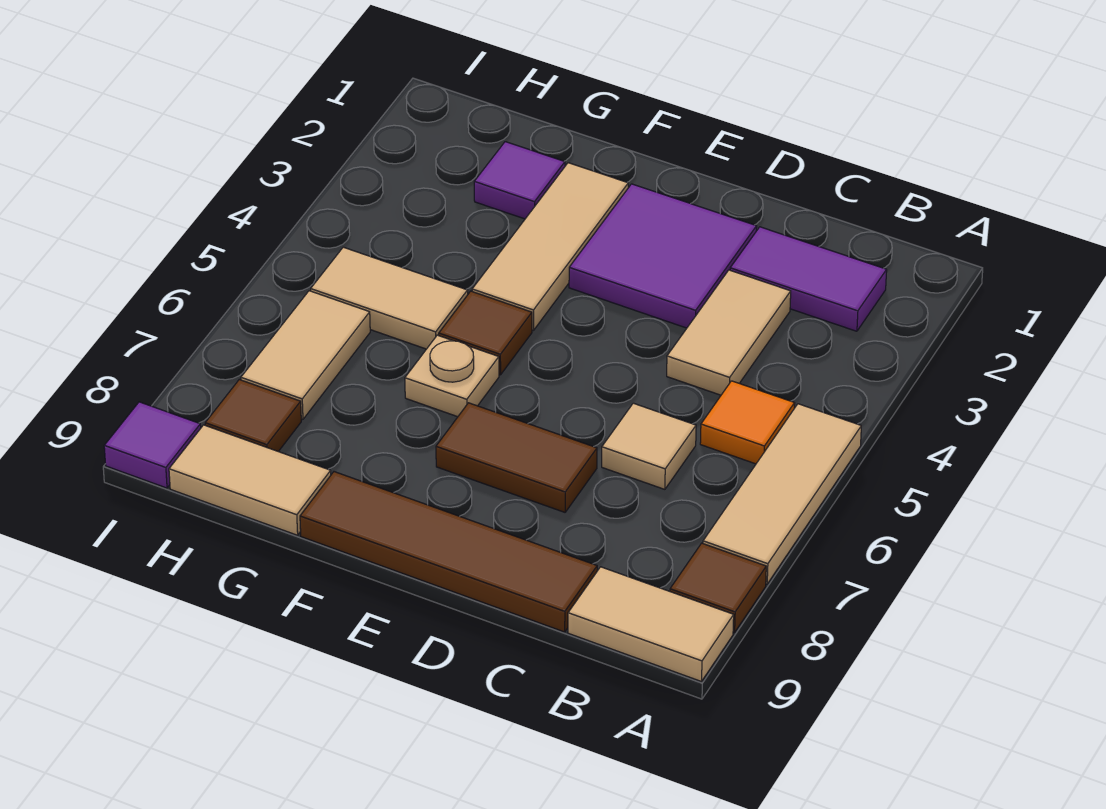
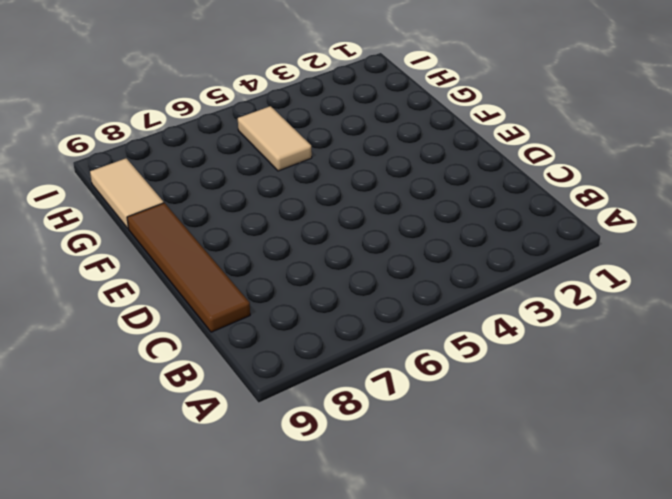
none -> tan 1x3 tile [703,404,861,584]
none -> brown 1x1 tile [670,543,766,632]
none -> tan 1x2 tile [568,567,734,682]

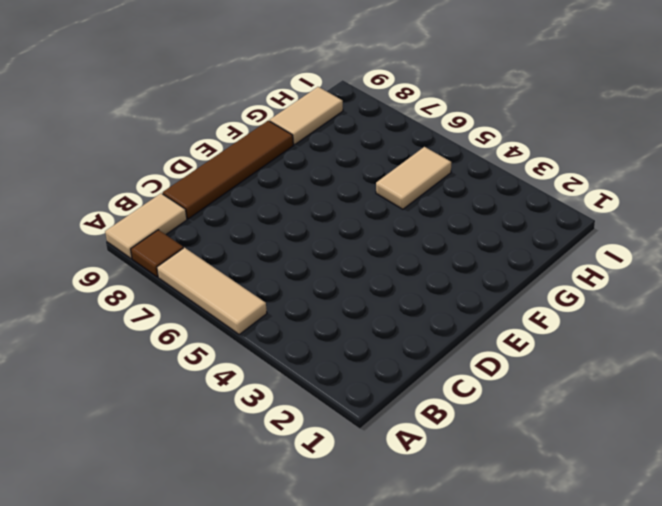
none -> purple 1x2 tile [730,227,887,331]
none -> orange 1x1 tile [700,381,795,464]
none -> tan 1x2 tile [667,270,791,395]

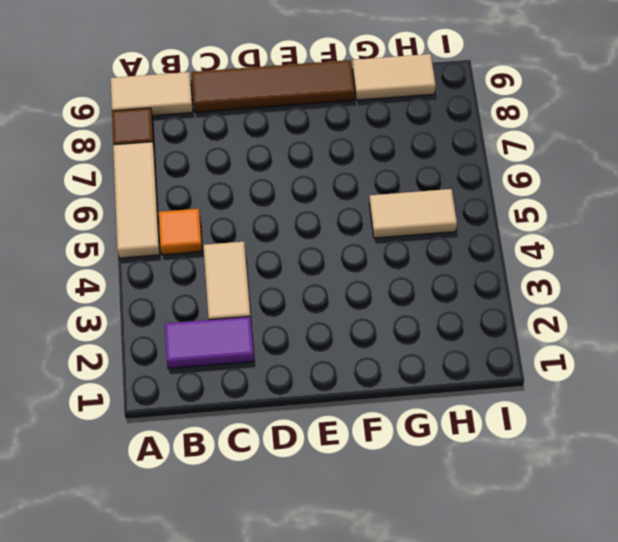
none -> tan 1x1 tile [602,403,696,489]
none -> purple 2x2 tile [569,184,757,328]
none -> brown 1x2 tile [436,403,597,512]

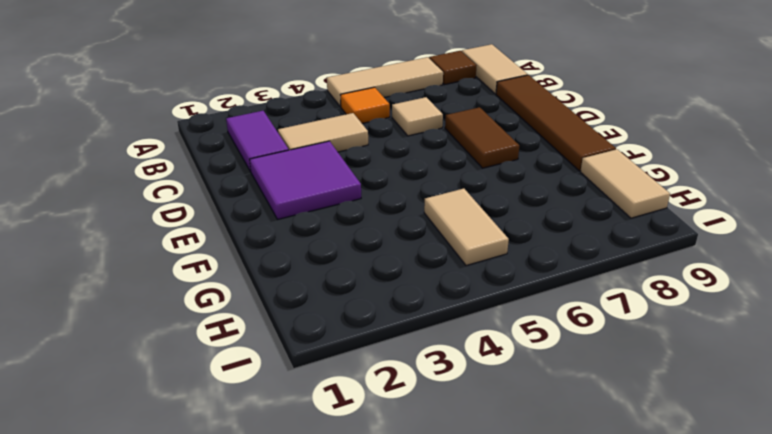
none -> tan 1x3 tile [472,163,628,330]
none -> brown 1x1 tile [439,291,532,375]
none -> tan 1x1 plate [405,335,499,417]

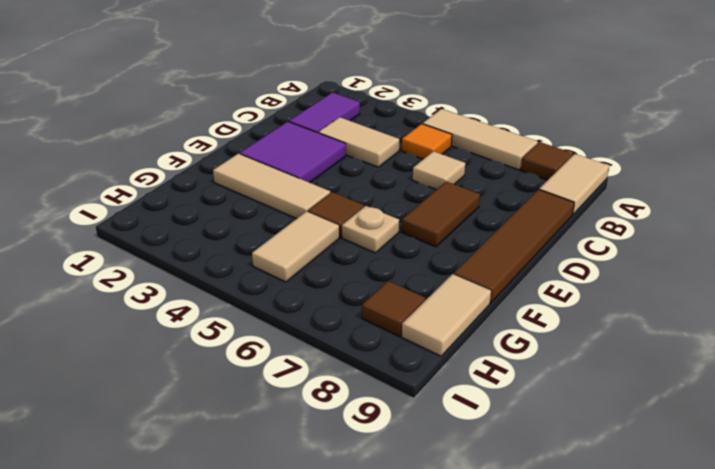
none -> purple 1x1 tile [474,142,565,219]
none -> tan 1x2 tile [241,291,370,419]
none -> purple 1x1 tile [104,402,201,488]

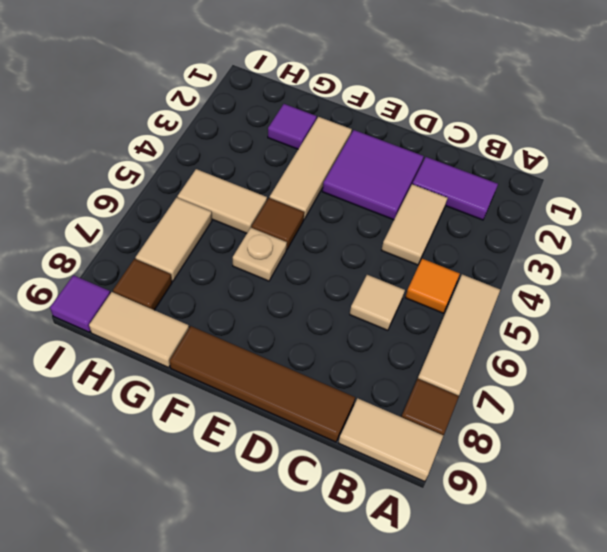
none -> brown 1x2 tile [436,403,597,512]

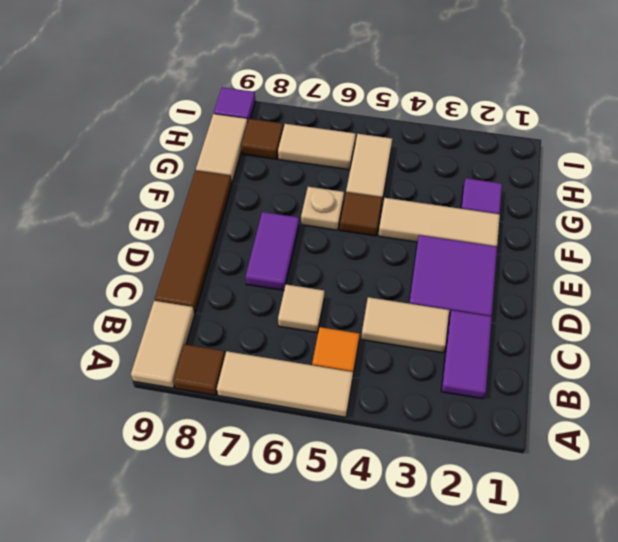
purple 1x2 tile [246,212,299,290] -> brown 1x2 tile [436,403,597,512]

